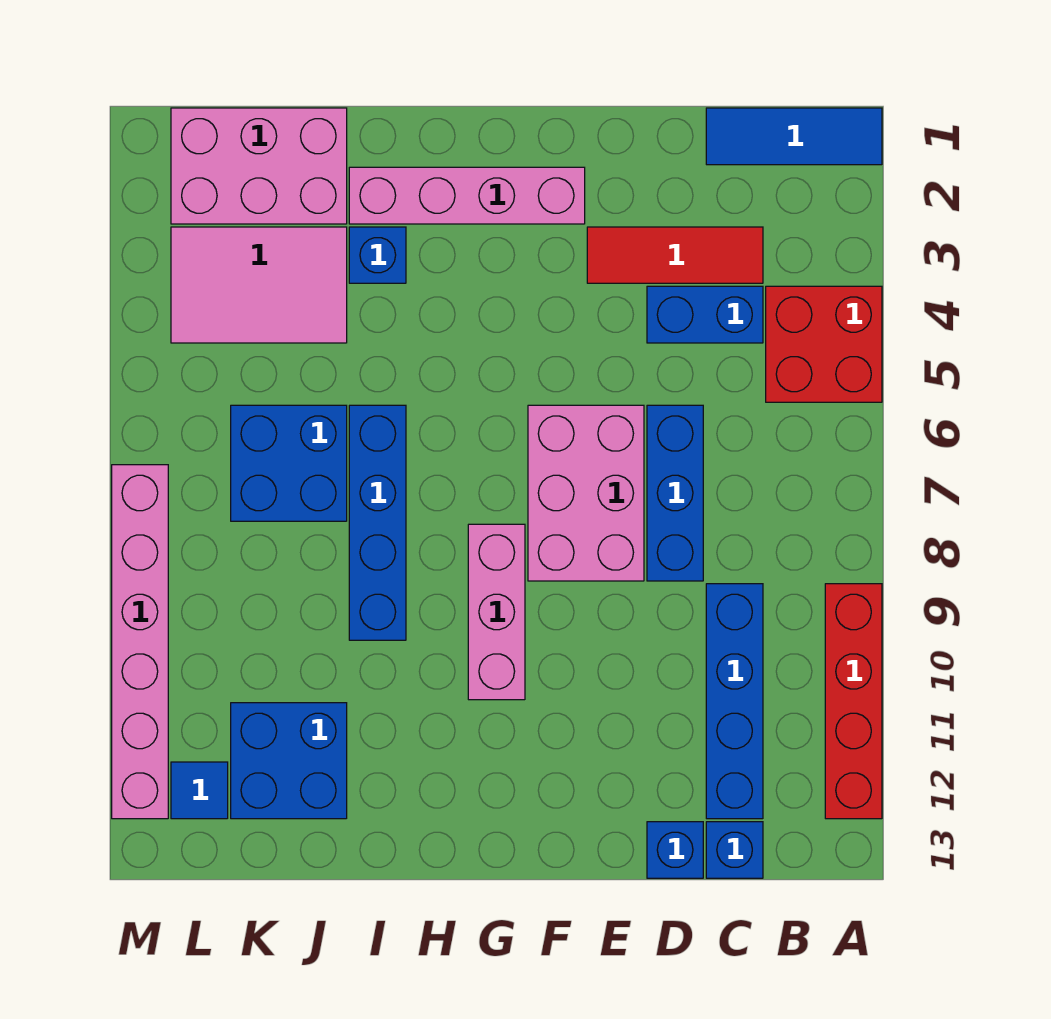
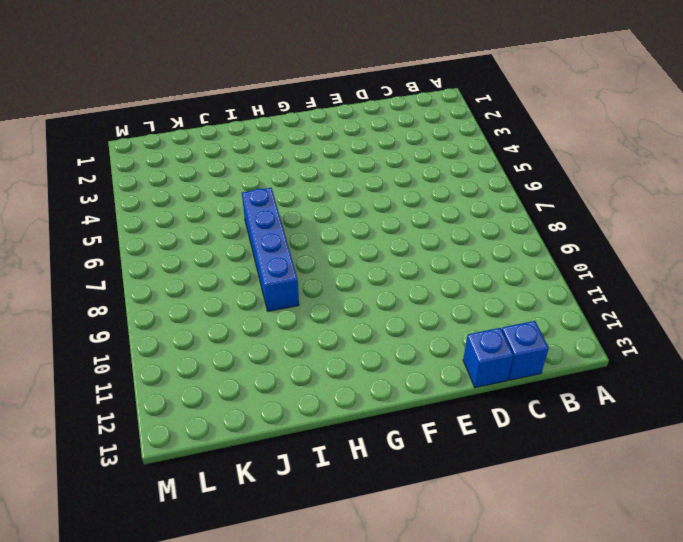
none -> blue 1x3 tile [706,108,882,165]
none -> red 2x2 brick [766,286,882,402]
none -> red 1x4 brick [825,584,882,819]

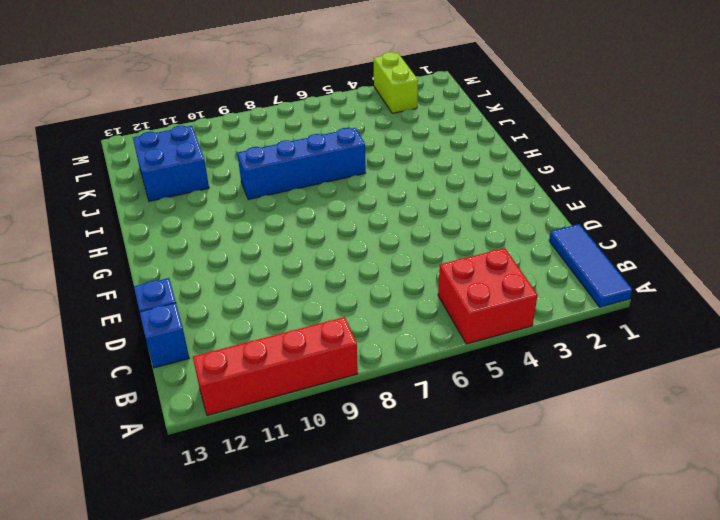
lime 1x2 brick [374,52,418,113] -> pink 2x3 tile [171,227,347,343]
none -> red 1x3 tile [587,227,763,283]
none -> blue 1x2 brick [647,286,763,343]
none -> blue 1x4 brick [706,584,763,819]

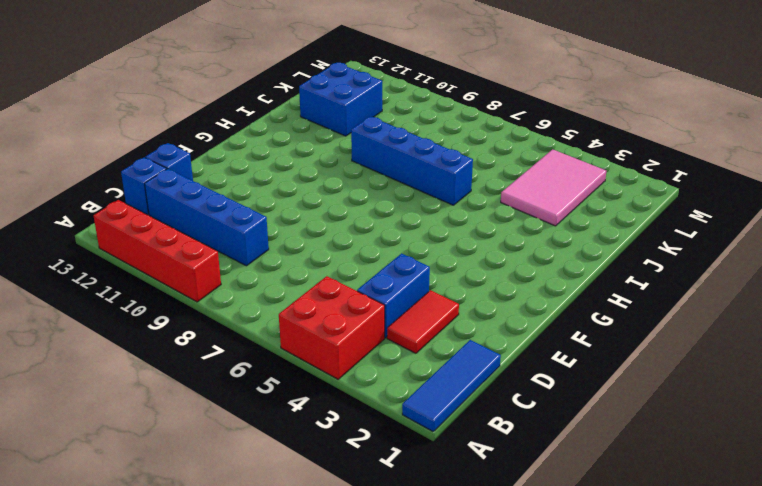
red 1x2 tile [387,290,459,353] -> red 1x3 tile [587,227,763,283]
none -> blue 1x3 brick [647,405,703,581]
none -> pink 2x3 brick [528,405,644,581]
none -> pink 1x4 brick [349,167,585,224]

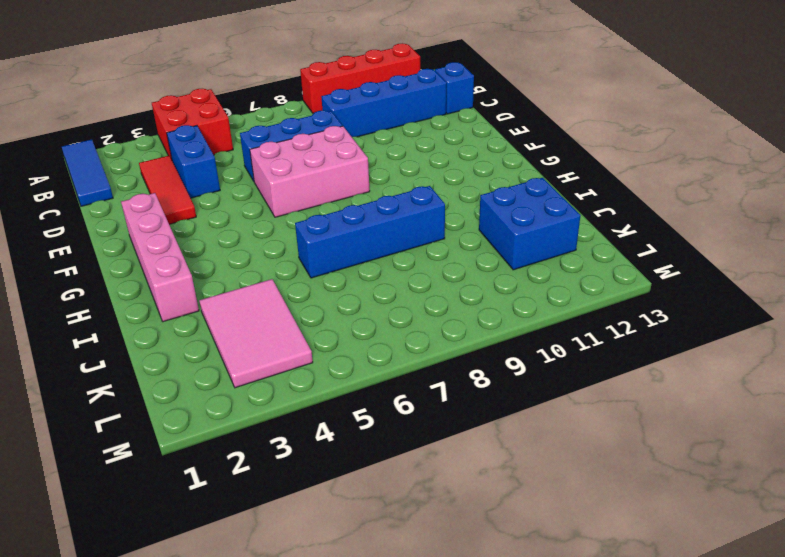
none -> blue 1x1 brick [647,822,703,878]
none -> pink 1x3 brick [468,524,525,700]
none -> blue 1x1 brick [349,227,406,283]

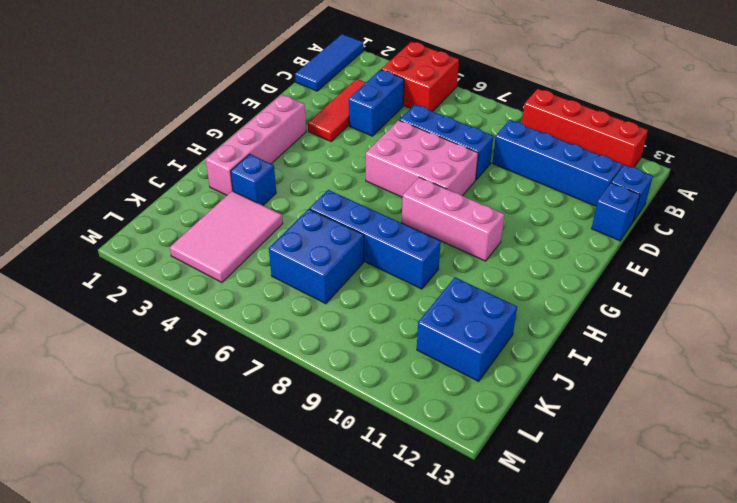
none -> pink 2x3 brick [171,108,347,224]
none -> blue 1x1 tile [171,762,228,819]
none -> pink 1x6 brick [112,465,168,819]

